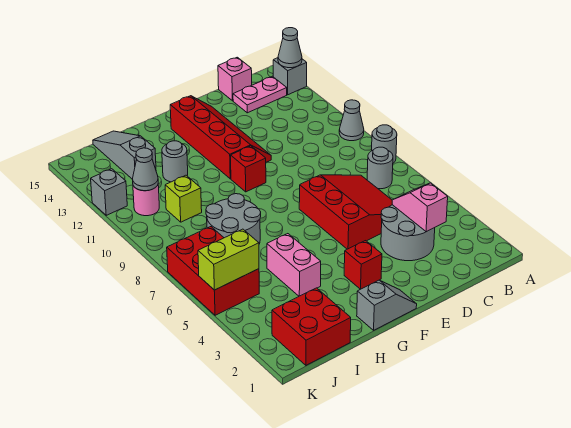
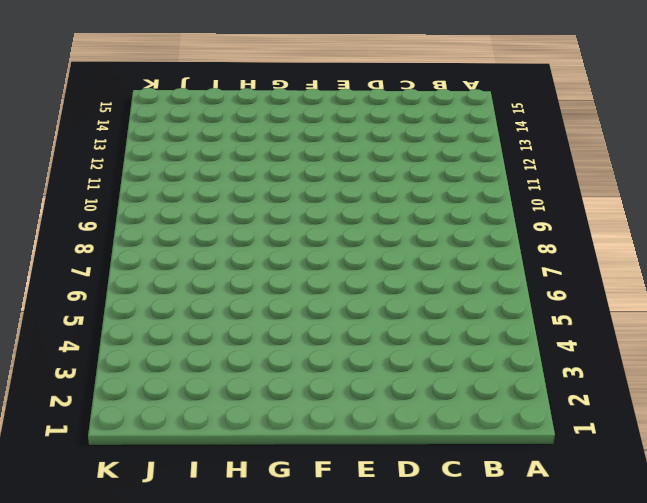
none -> grey 1x1 round brick [372,125,397,163]
none -> grey 1x1 cone [339,100,364,141]
none -> grey 1x1 brick [273,58,307,95]

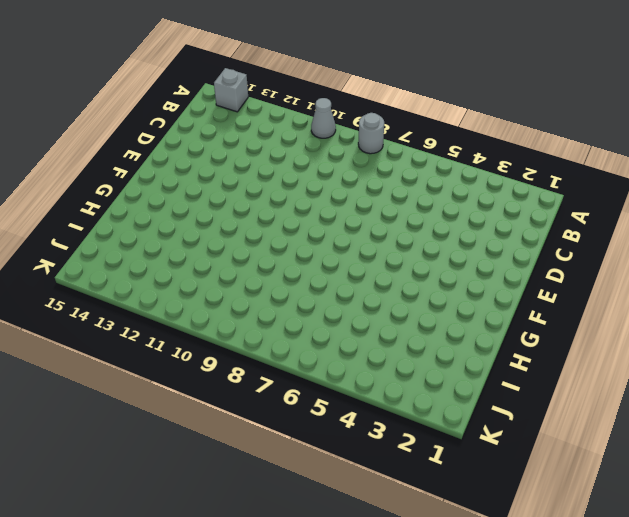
none -> grey 1x1 round brick [367,147,393,189]
none -> pink 1x2 plate [233,76,287,113]
none -> grey 2x2 round brick [381,205,435,261]

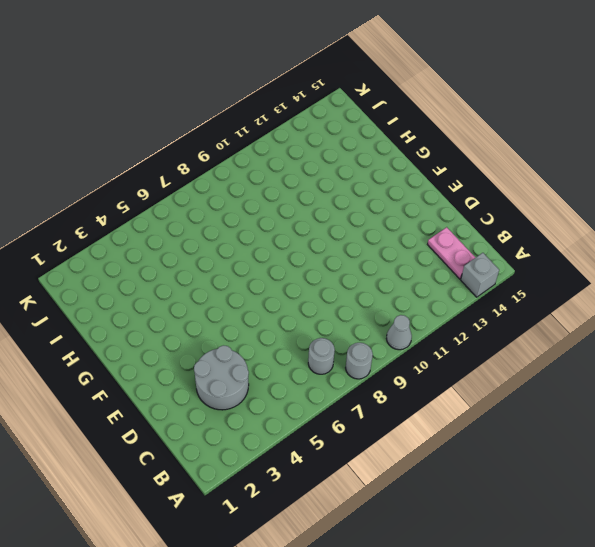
none -> red 3x3 slope [299,175,392,249]
none -> pink 1x1 brick [218,57,252,101]
none -> red 2x4 slope [170,96,271,179]

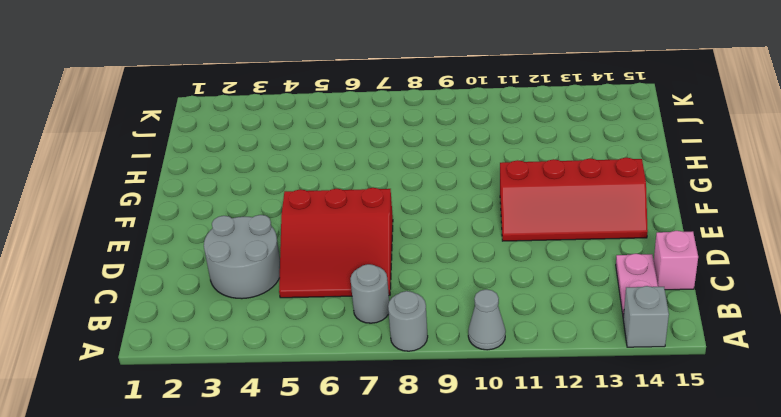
none -> grey 1x2 slope [357,280,417,330]
none -> red 1x1 brick [344,241,382,289]
none -> red 1x1 brick [231,146,266,192]

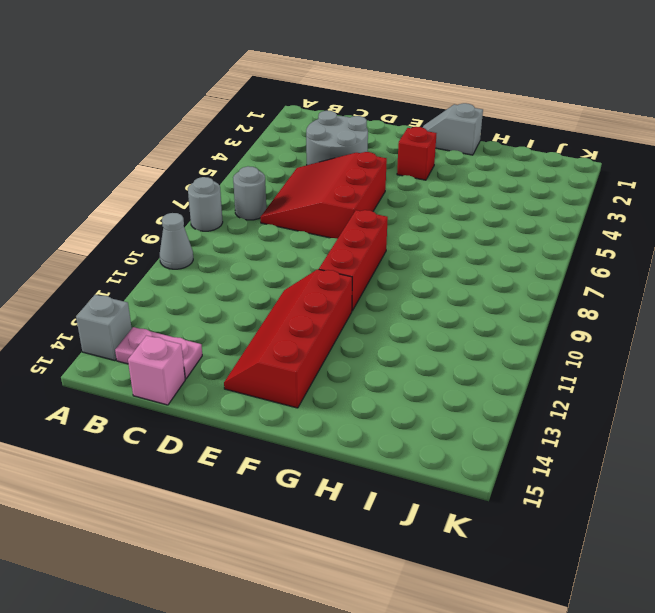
red 1x3 brick [319,210,388,311] -> red 1x1 brick [231,146,266,192]
none -> pink 1x2 brick [267,234,321,296]
none -> grey 2x2 round brick [206,194,261,244]
none -> grey 1x1 round brick [162,141,188,182]

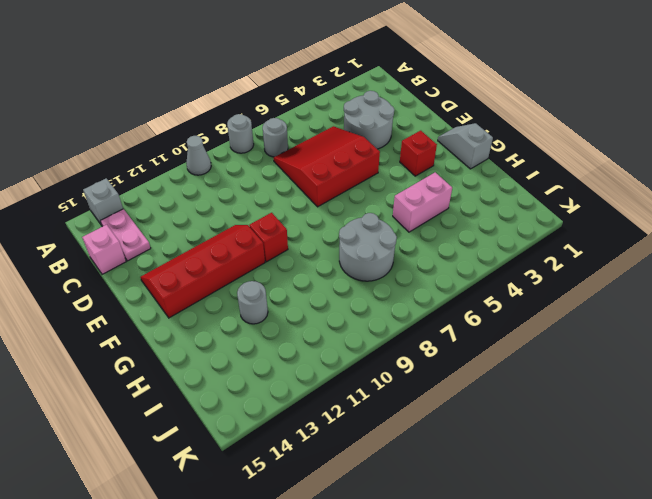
none -> red 2x2 brick [272,288,351,365]
none -> lime 1x1 brick [165,175,202,222]
none -> grey 1x3 slope [93,131,156,179]

